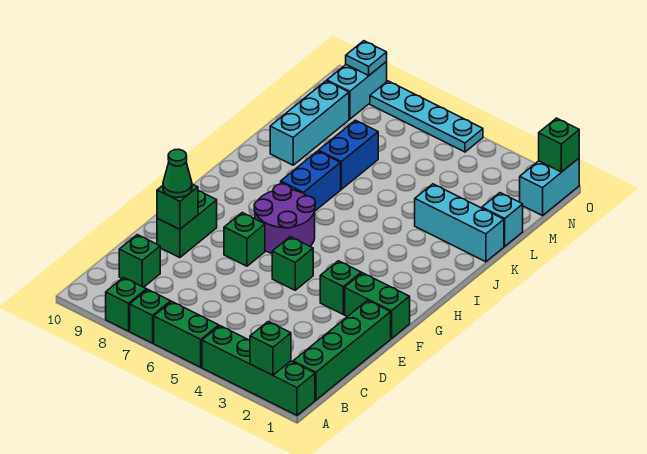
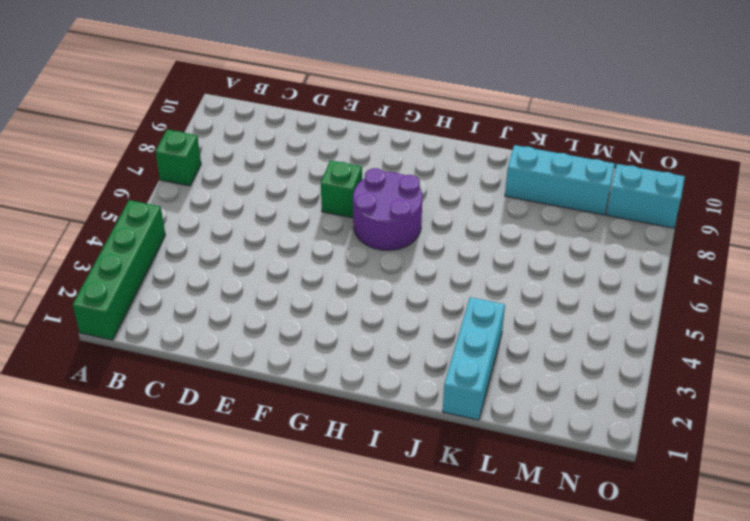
none -> green 1x2 brick [154,302,219,367]
none -> green 1x1 brick [106,277,147,331]
none -> green 1x4 brick [293,300,391,400]

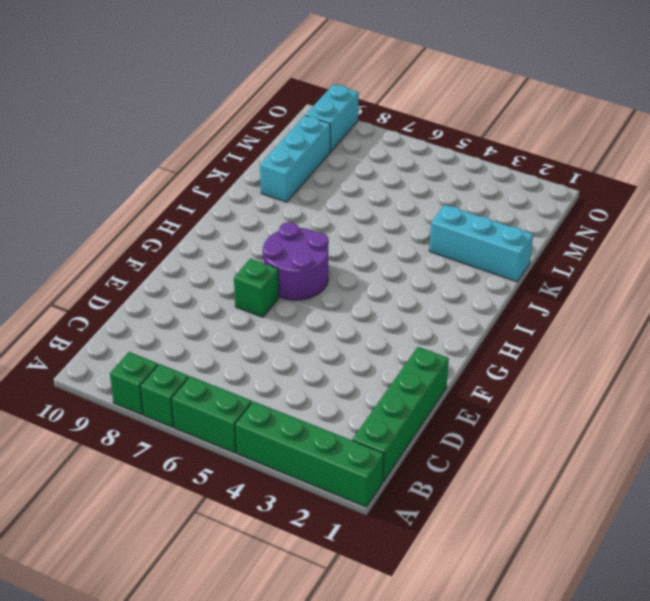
none -> green 1x1 brick [119,235,160,287]
none -> green 1x2 brick [157,191,217,258]
none -> green 1x2 brick [345,273,410,339]

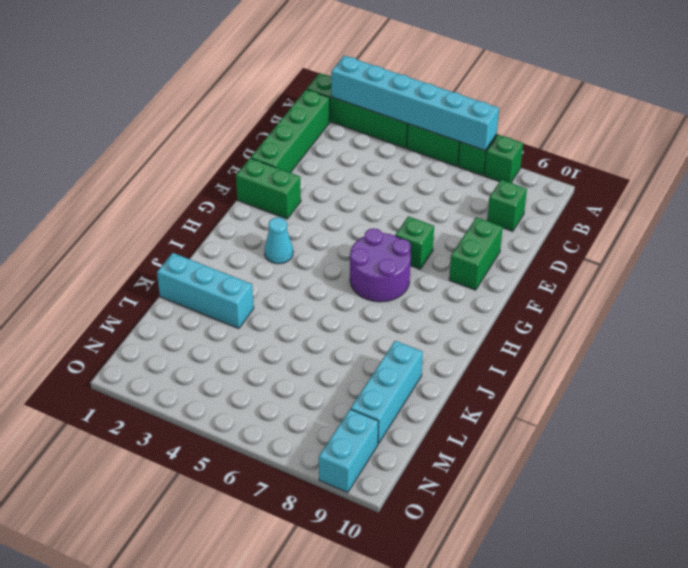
cyan 1x6 brick [331,56,499,150] -> green 1x1 brick [250,322,291,375]
cyan 1x1 cone [265,217,293,264] -> none
none -> green 1x1 brick [320,261,361,314]
none -> green 1x1 brick [272,237,313,290]
none -> blue 1x2 brick [281,151,341,211]

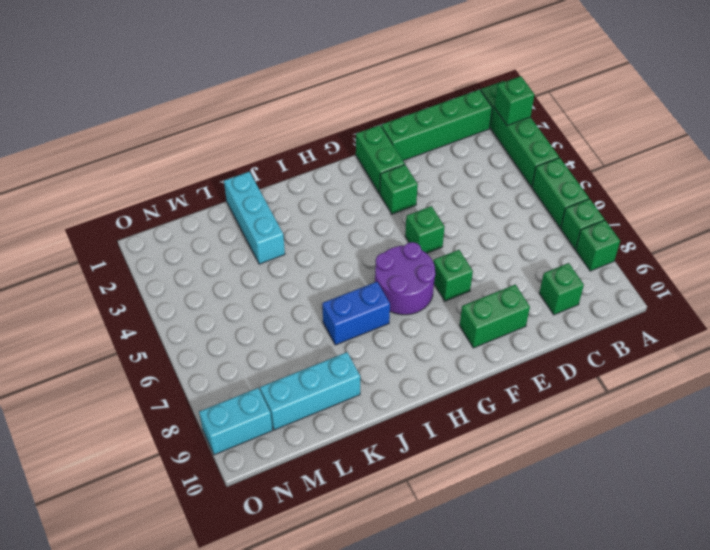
none -> blue 1x2 brick [318,120,378,189]
none -> cyan 1x1 brick [482,193,523,246]
none -> cyan 1x2 brick [520,158,579,216]

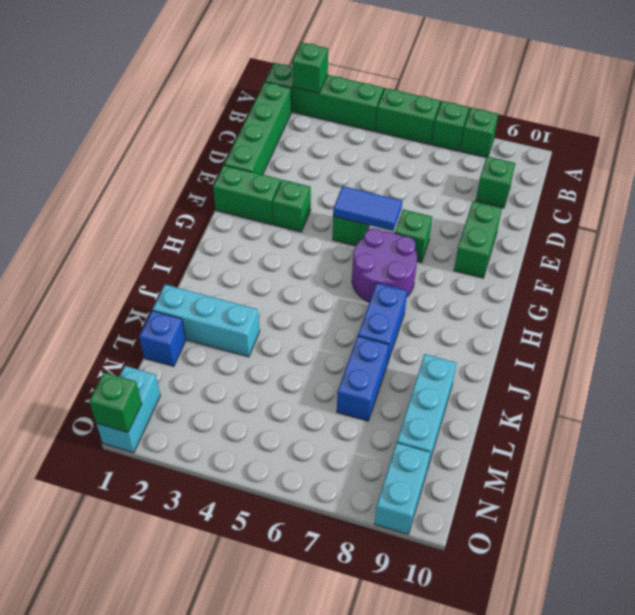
blue 1x2 tile [333,186,402,231] -> none
blue 1x1 brick [139,311,186,367] -> cyan 1x1 brick [482,193,523,246]
none -> cyan 1x4 plate [370,81,483,152]
none -> green 1x1 brick [157,184,198,229]
none -> cyan 1x1 plate [346,41,387,75]

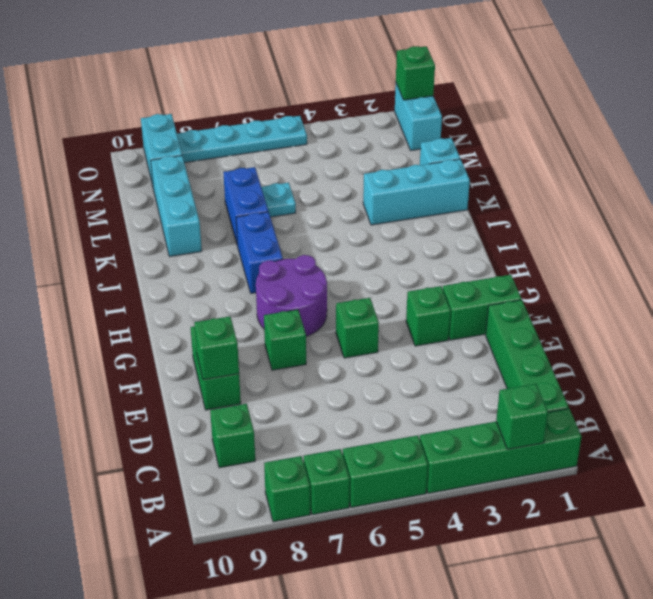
cyan 1x1 plate [261,183,296,217] -> cyan 1x1 plate moved to [346,41,387,75]
none -> green 1x1 cone [163,149,192,197]

